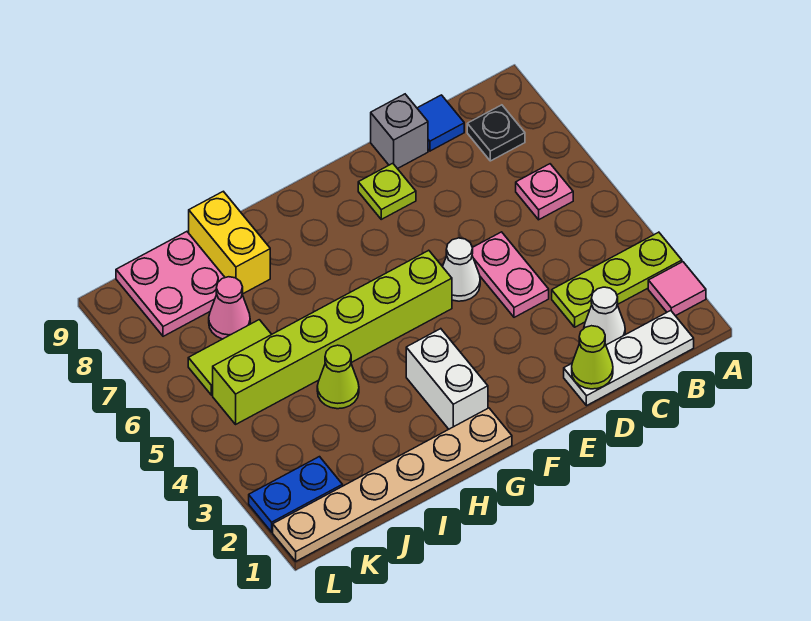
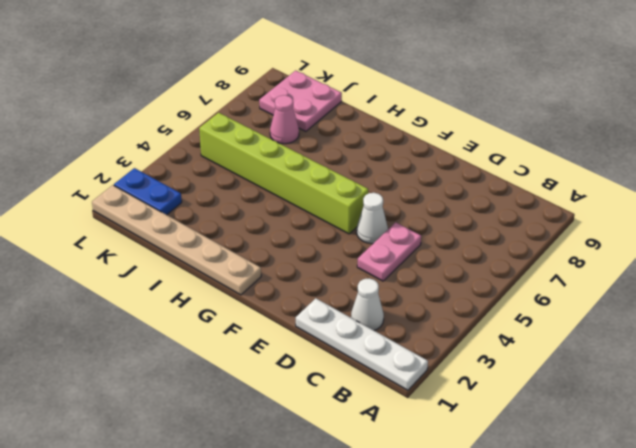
white 1x4 plate [296,298,428,390] -> white 1x3 plate [564,311,694,406]
none -> pink 1x1 tile [648,262,706,316]
none -> lime 1x3 plate [552,232,682,327]
none -> pink 1x1 plate [516,164,573,220]

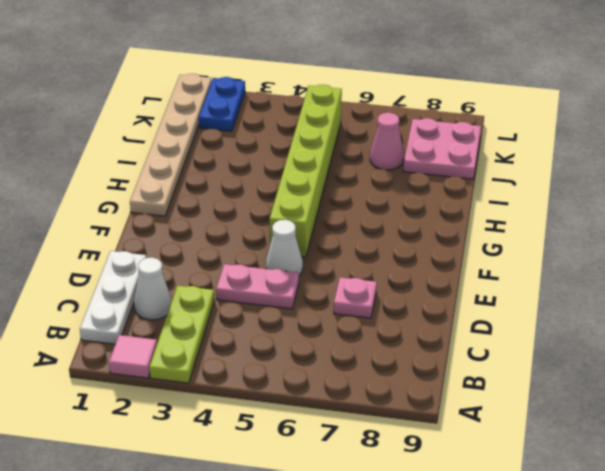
pink 1x1 plate [334,278,377,318] -> pink 1x1 plate moved to [516,164,573,220]
none -> black 1x1 plate [467,105,525,161]
none -> blue 1x1 tile [417,95,464,151]
none -> grey 1x1 brick [371,94,428,169]

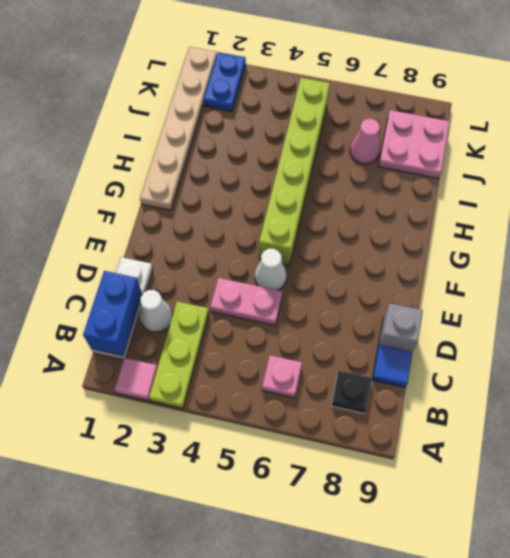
blue 1x2 brick [83,271,142,356] -> none
none -> lime 1x1 plate [358,163,416,219]
none -> white 1x2 brick [406,329,488,429]
none -> lime 1x1 cone [317,345,359,409]

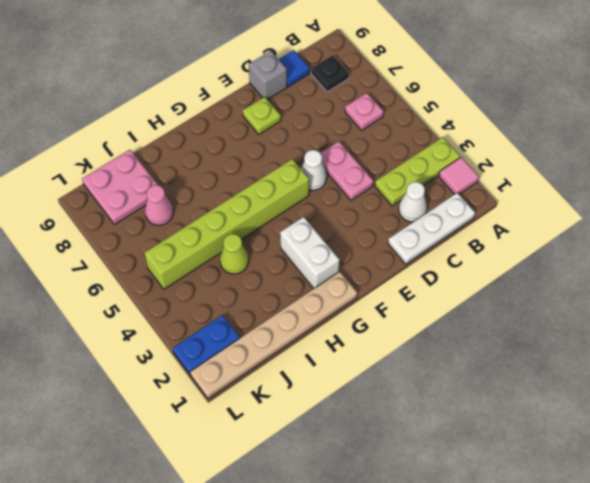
none -> yellow 1x2 brick [189,191,270,294]
none -> lime 1x2 tile [188,320,272,395]
none -> lime 1x1 cone [572,326,613,389]

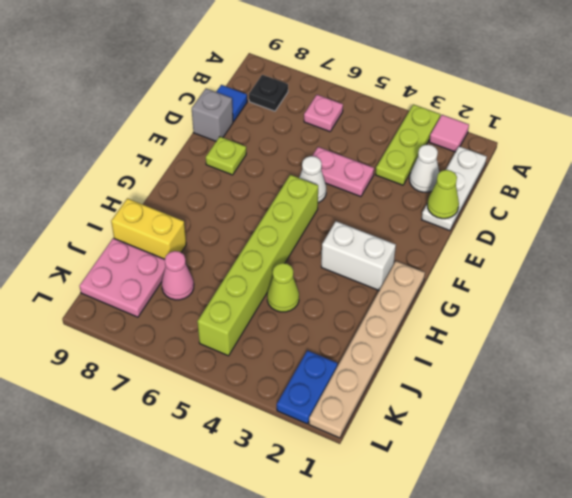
none -> lime 1x2 tile [188,320,272,395]

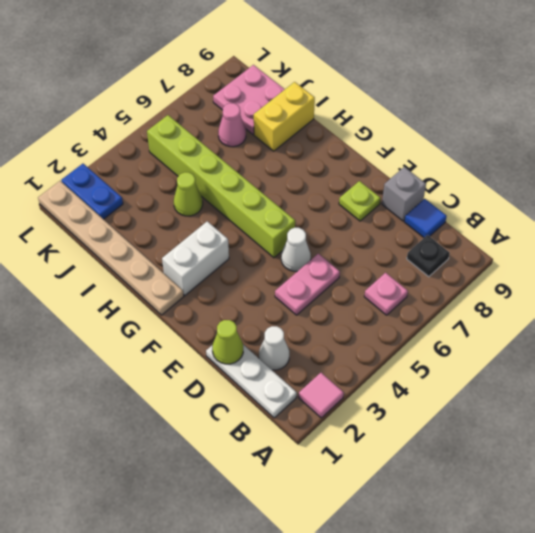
none -> lime 1x3 plate [552,232,682,327]
none -> lime 1x2 tile [188,320,272,395]

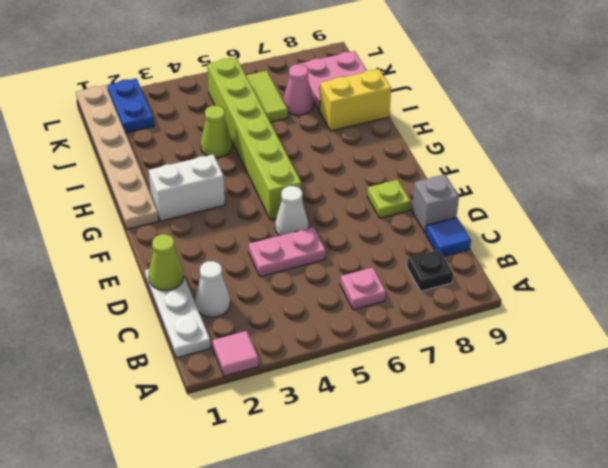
none -> lime 1x3 plate [552,232,682,327]

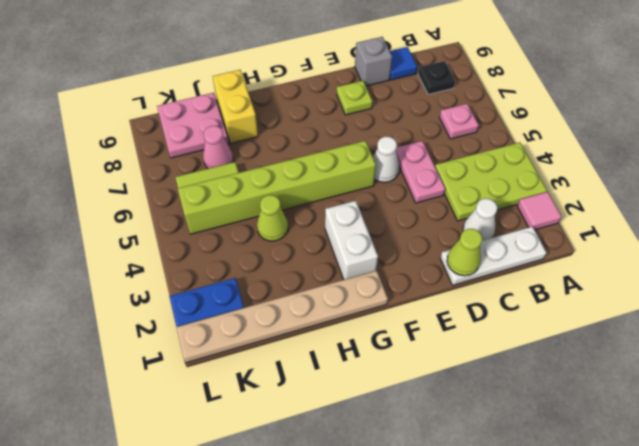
lime 2x3 plate [435,142,547,221] -> lime 1x3 plate [552,232,682,327]

